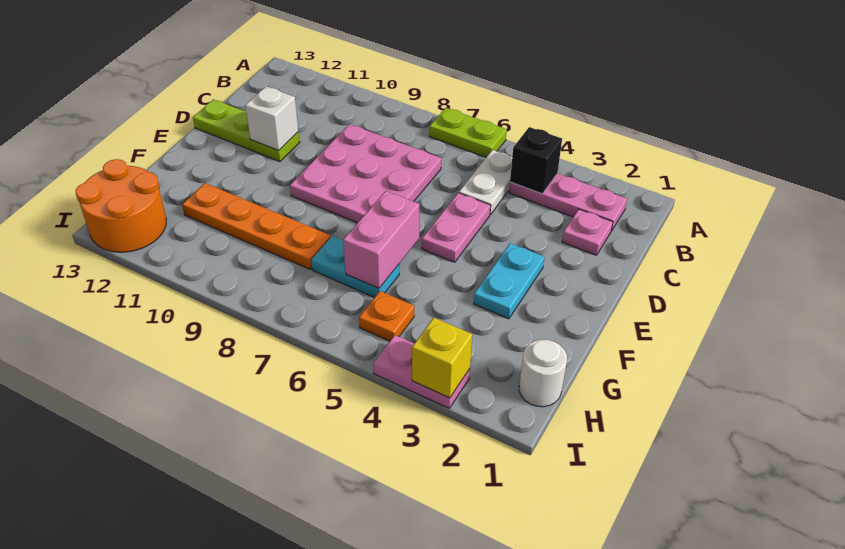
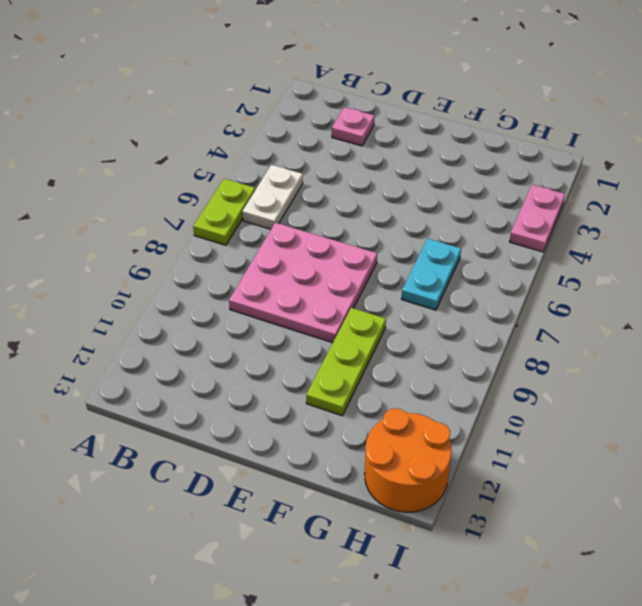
white 1x2 plate [242,165,303,229] -> white 1x2 plate turned to [459,150,512,215]
lime 1x3 plate [306,308,386,416] -> lime 1x3 plate moved to [193,99,300,161]
none -> pink 1x3 plate [509,173,627,231]
none -> pink 1x2 plate [422,193,491,262]
none -> cyan 1x2 plate [474,243,545,319]

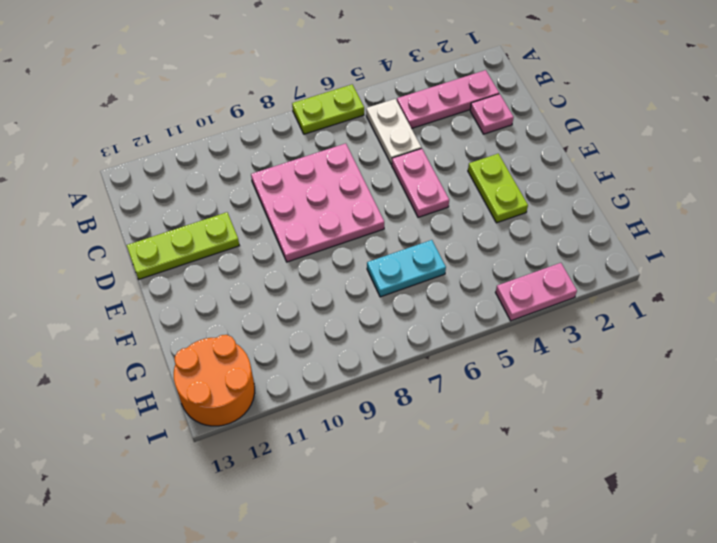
lime 1x2 plate [468,154,528,223] -> cyan 1x2 plate [474,243,545,319]
none -> orange 1x4 plate [182,183,331,270]
none -> white 1x1 round brick [519,340,567,407]
none -> orange 1x1 plate [359,291,414,341]

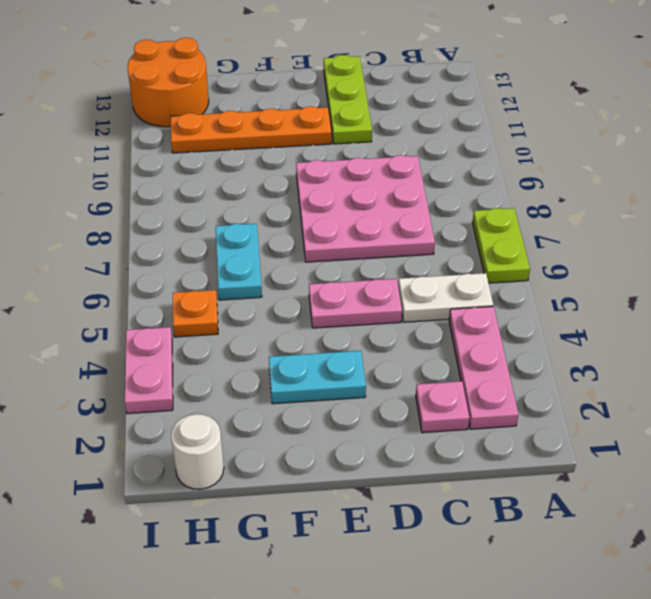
orange 1x4 plate [171,106,332,153] -> orange 1x4 plate turned to [182,183,331,270]
none -> black 1x1 brick [510,127,562,194]
none -> white 1x1 brick [245,87,298,150]
none -> pink 1x2 brick [343,191,420,288]

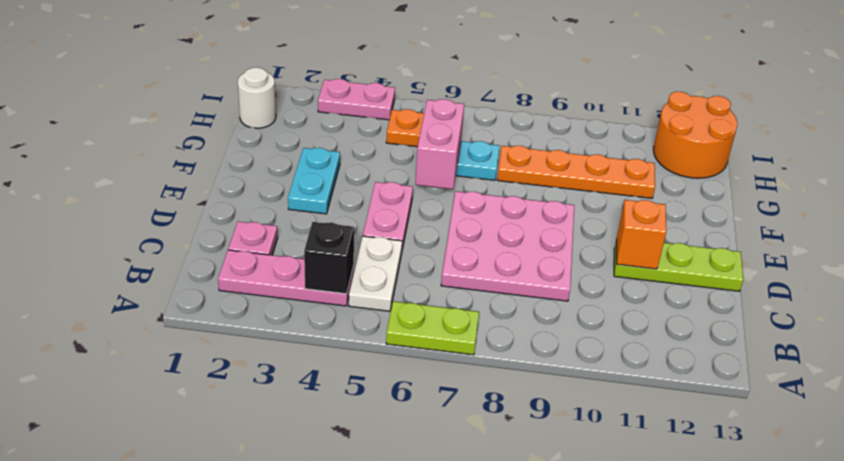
orange 1x1 brick [617,200,666,269] -> white 1x1 brick [245,87,298,150]
none -> yellow 1x1 brick [412,318,472,398]

